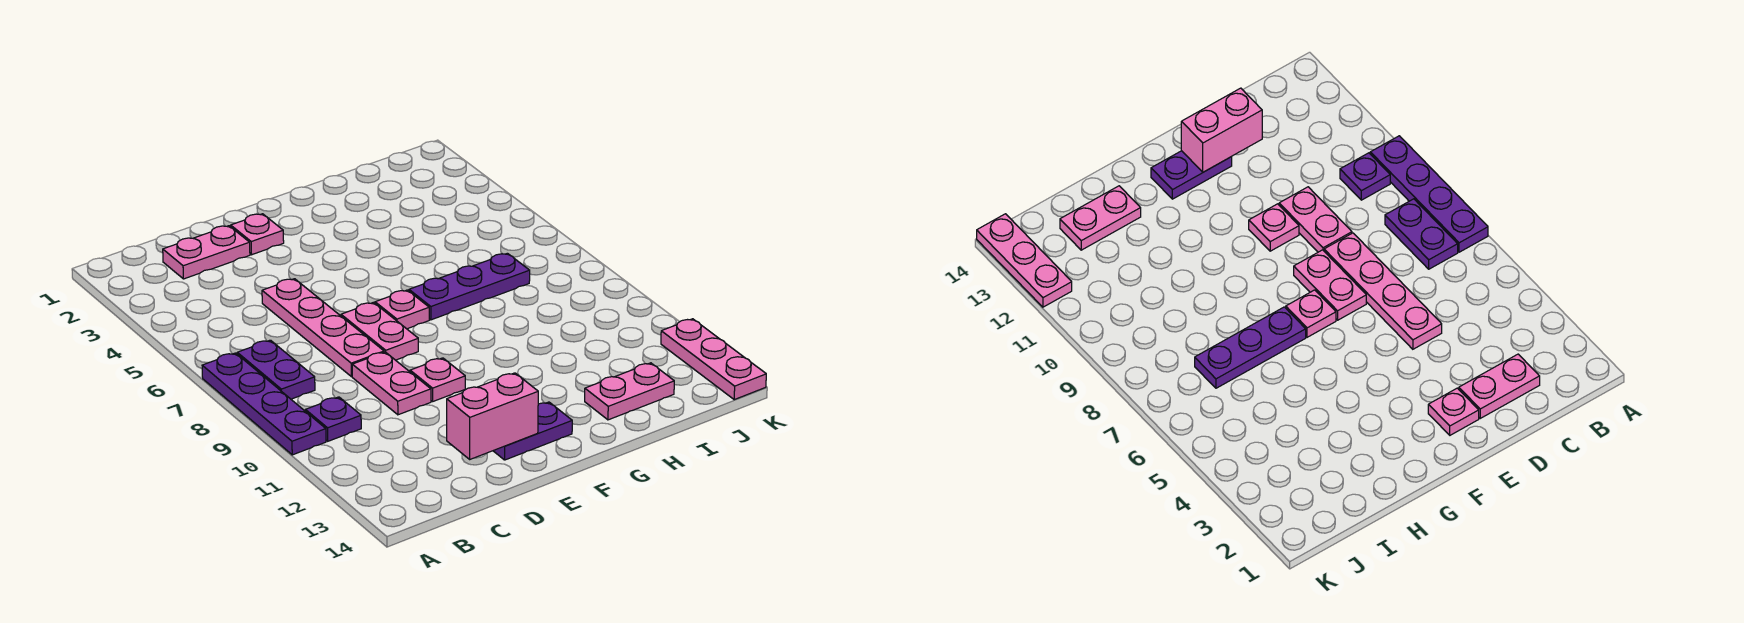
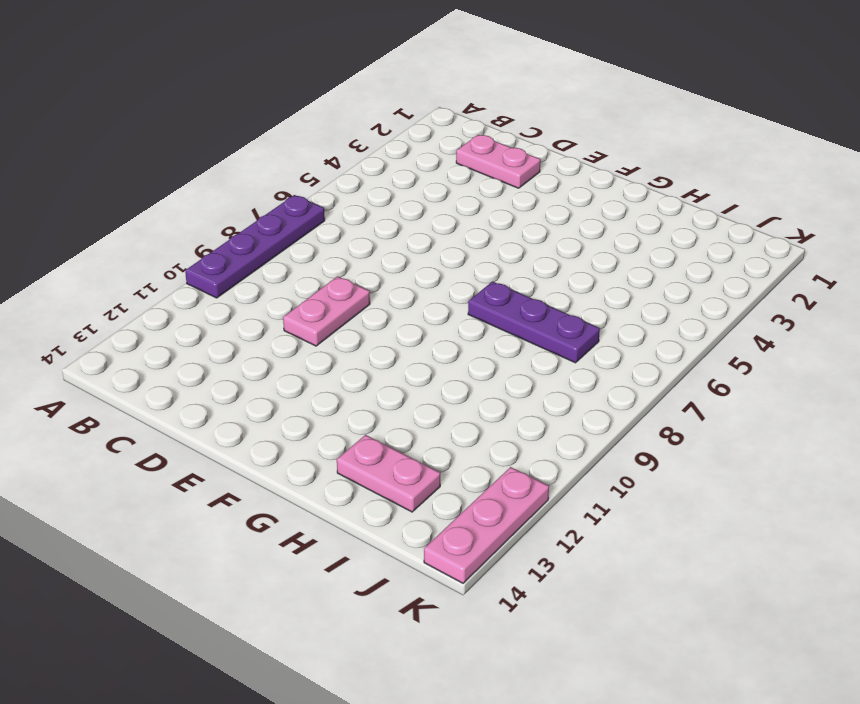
none -> purple 1x2 plate [237,340,315,399]
none -> purple 1x1 plate [305,397,361,441]
none -> pink 1x4 plate [262,279,384,377]

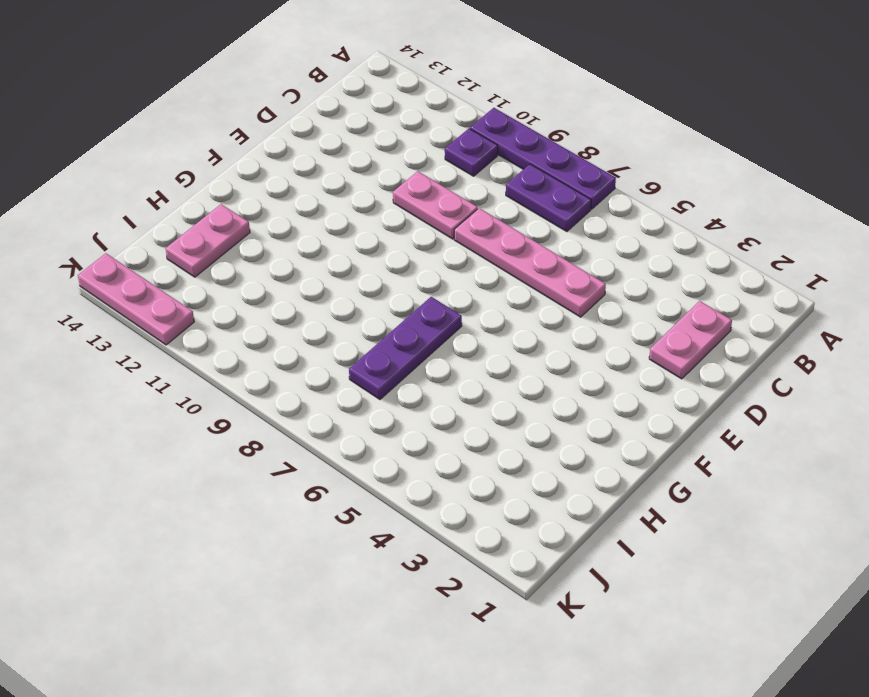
none -> pink 1x1 plate [231,214,284,255]
none -> pink 1x2 plate [341,302,418,360]
none -> pink 1x1 plate [410,358,465,401]

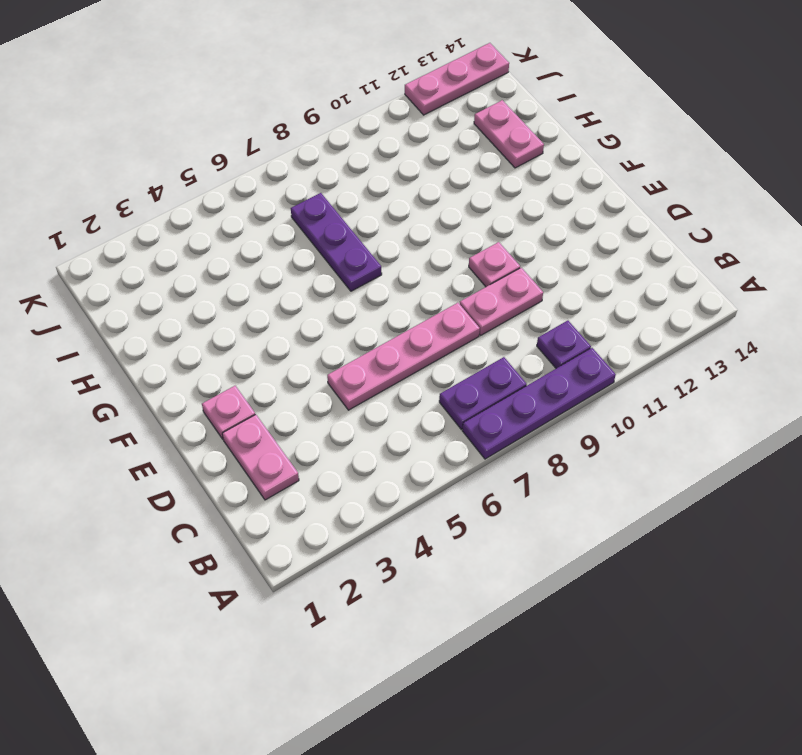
none -> pink 1x2 plate [341,302,418,360]
none -> purple 1x2 plate [493,402,572,460]
none -> pink 1x1 plate [375,290,429,329]

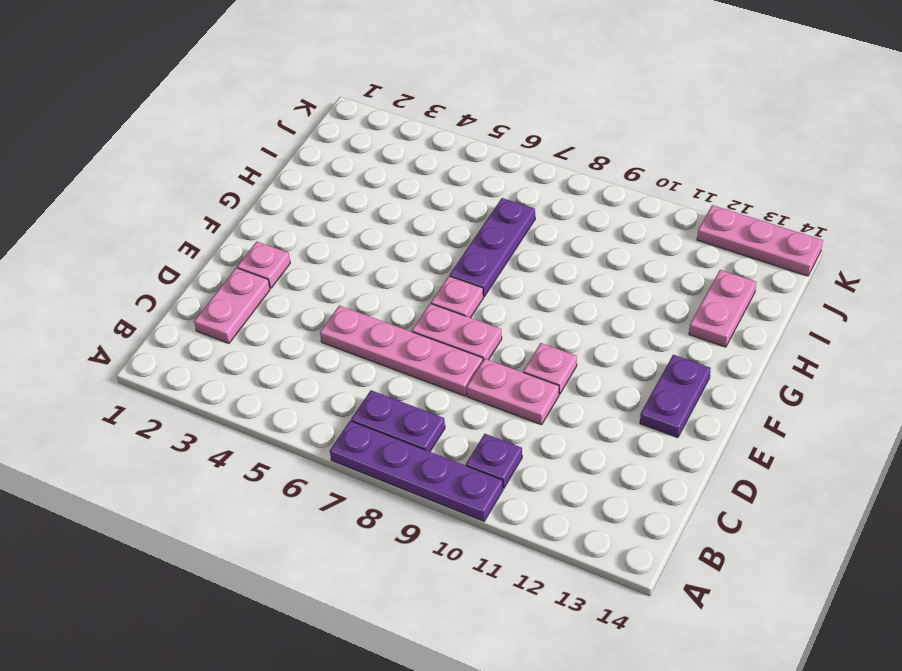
none -> pink 1x2 brick [447,373,538,459]

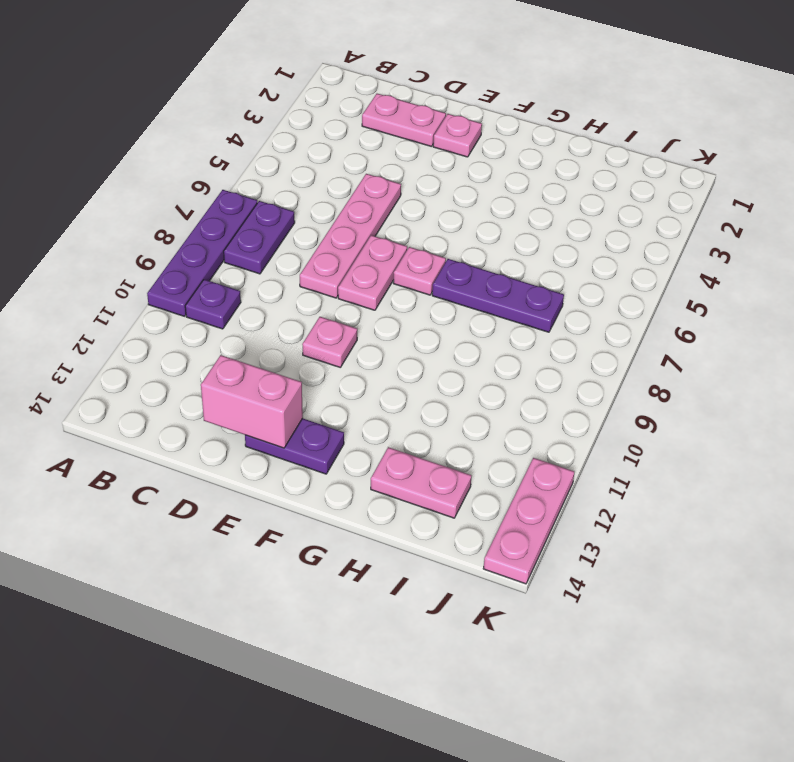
none -> pink 1x2 plate [352,352,431,415]

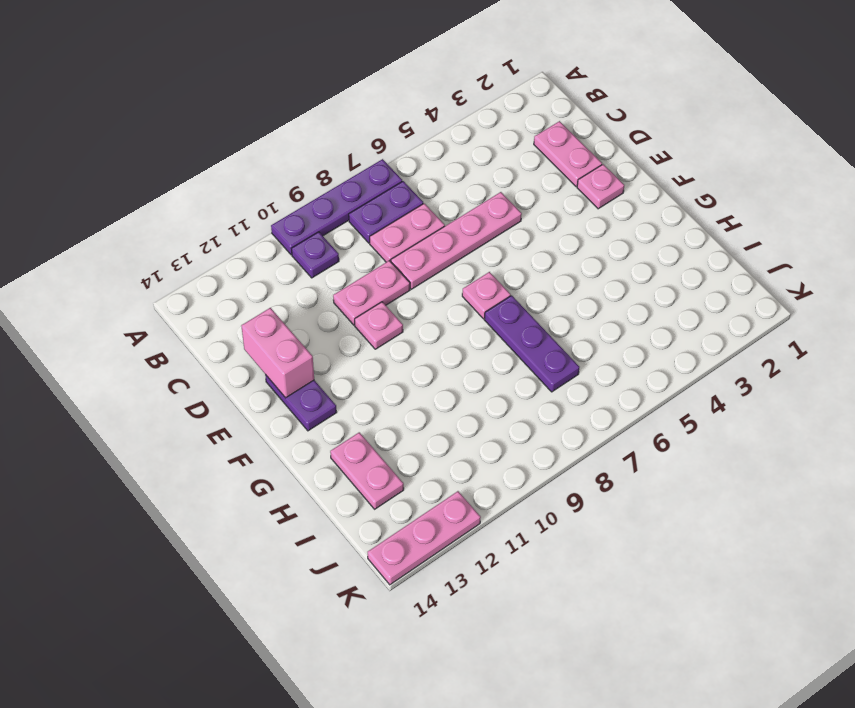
pink 1x2 plate [370,203,445,262] -> pink 1x2 plate moved to [341,302,418,360]

